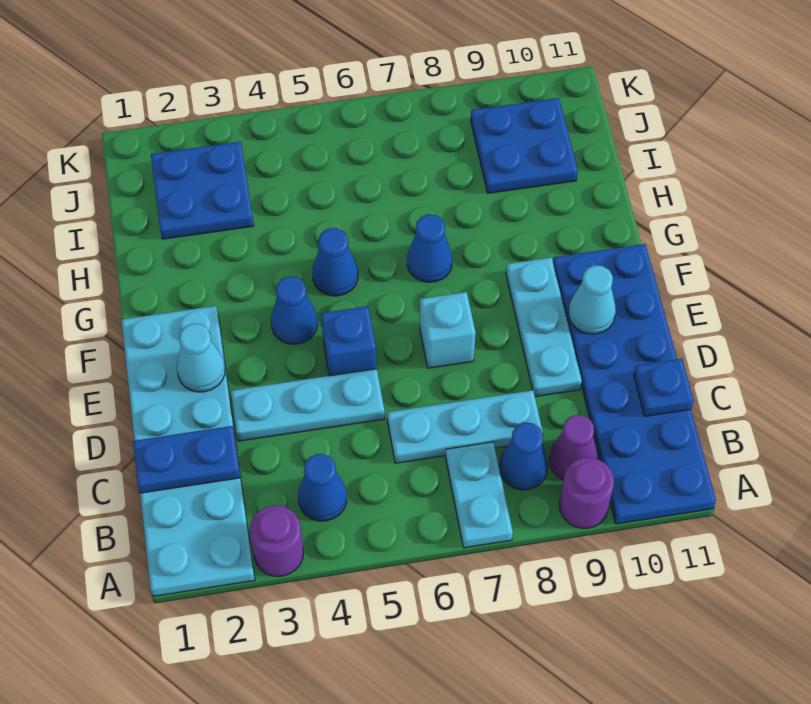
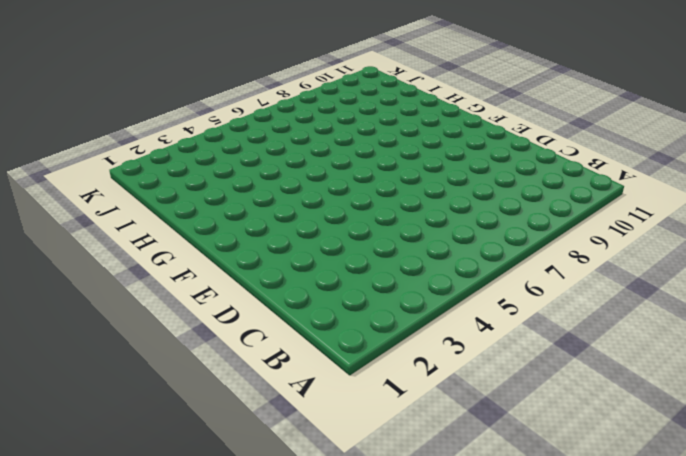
none -> cyan 2x6 plate [121,306,255,596]
none -> purple 1x1 round brick [250,506,303,576]
none -> cyan 1x2 plate [445,442,513,548]

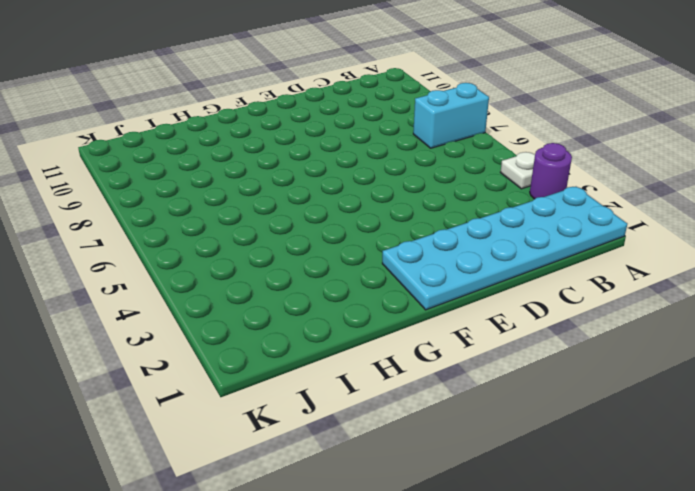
white 1x1 plate [500,152,535,189] -> none
cyan 1x2 brick [413,83,489,148] -> cyan 1x2 plate [445,442,513,548]
none -> purple 1x1 round brick [560,458,614,528]
none -> blue 2x6 plate [553,244,716,524]
none -> blue 1x1 cone [298,454,347,521]

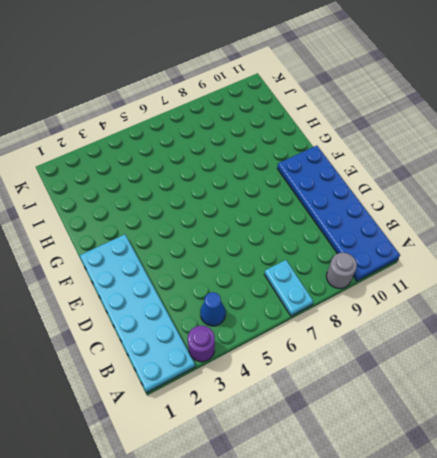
grey 1x1 round brick [326,253,357,288] -> purple 1x1 round brick [560,458,614,528]
none -> blue 1x1 cone [499,423,548,490]
none -> purple 1x1 cone [549,415,598,480]
none -> cyan 1x3 plate [387,390,543,463]

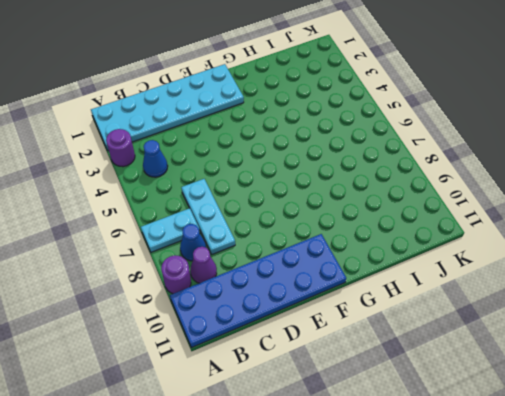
none -> cyan 1x3 plate [231,369,385,441]
none -> cyan 1x3 plate [506,258,582,397]
none -> blue 1x1 brick [321,306,377,376]

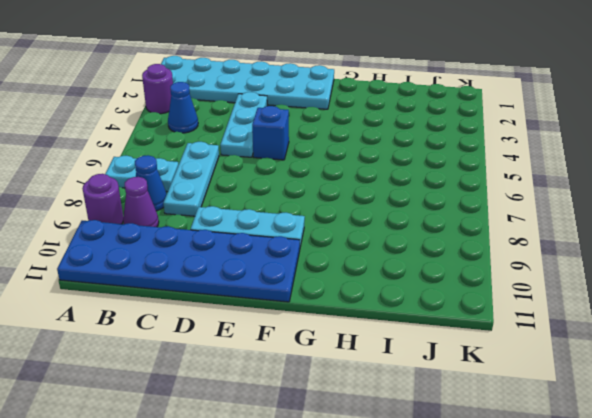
none -> cyan 1x1 brick [420,292,476,368]
none -> blue 1x1 cone [271,277,317,344]
none -> blue 1x1 cone [312,228,358,296]

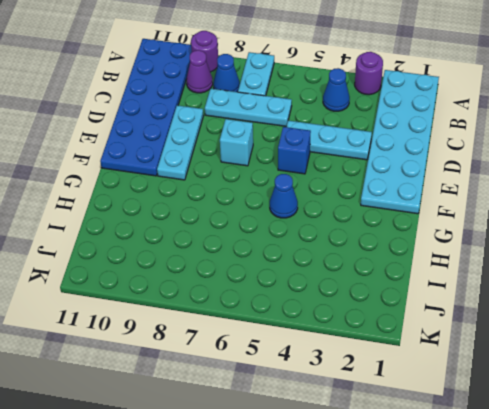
none -> blue 1x1 cone [271,277,317,344]
none -> blue 1x1 cone [407,214,452,282]
none -> blue 2x2 plate [151,142,254,239]

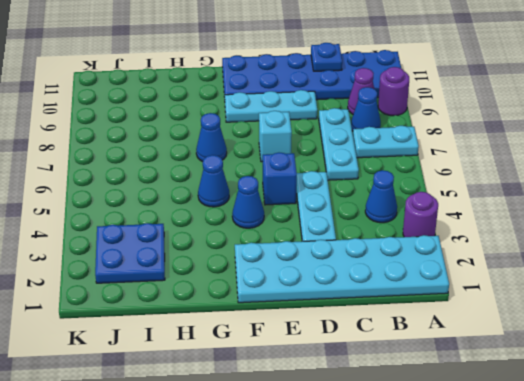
none -> blue 2x2 plate [471,98,578,193]
none -> blue 1x2 plate [133,426,240,493]
none -> cyan 1x1 cone [177,324,225,392]

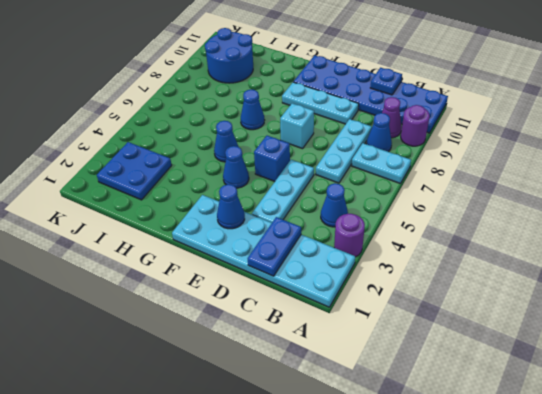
blue 1x1 cone [217,184,245,229] -> cyan 1x1 cone [177,324,225,392]
blue 2x2 round brick [205,28,253,83] -> blue 2x2 plate [471,98,578,193]
none -> cyan 1x1 cone [568,265,616,334]

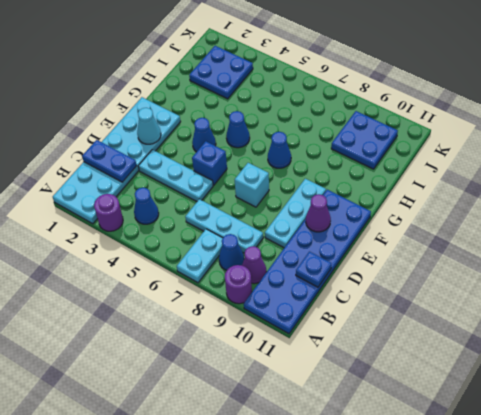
purple 1x1 cone [306,194,331,232] -> cyan 1x1 cone [568,265,616,334]

